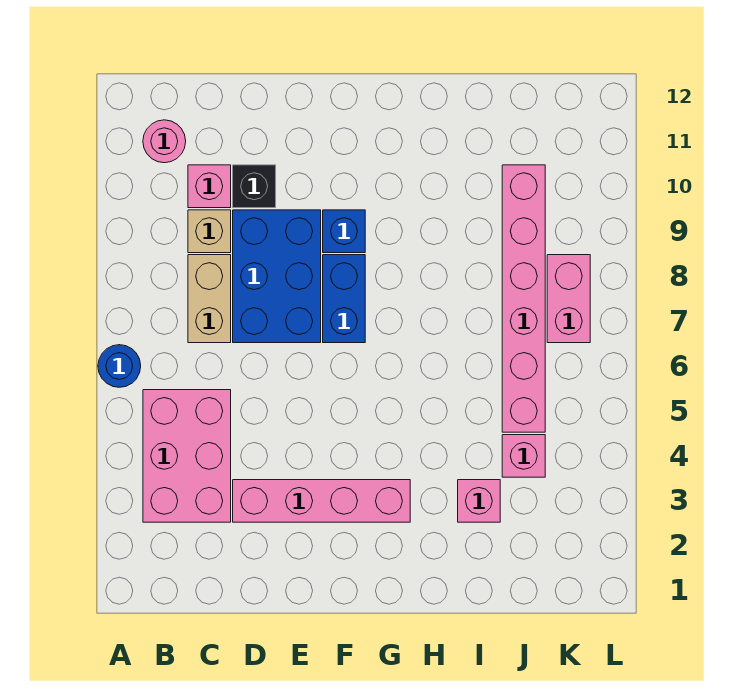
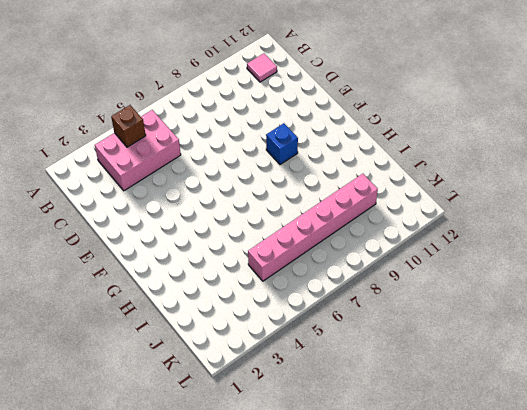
brown 1x1 brick [111,105,146,147] -> none
pink 1x1 tile [247,53,277,82] -> pink 1x1 round brick [143,120,186,163]
none -> blue 1x1 round brick [98,345,141,387]
none -> tan 1x2 brick [188,255,231,343]
none -> tan 1x1 brick [188,210,231,253]

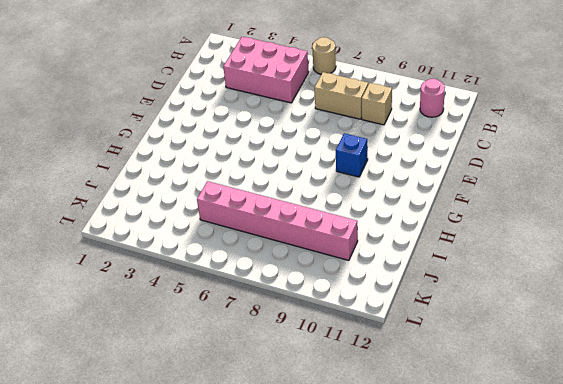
tan 1x1 round brick [312,37,336,74] -> blue 1x1 round brick [98,345,141,387]
none -> pink 1x1 brick [188,165,231,208]
none -> pink 1x4 brick [233,480,410,522]
none -> blue 2x3 brick [233,210,321,343]

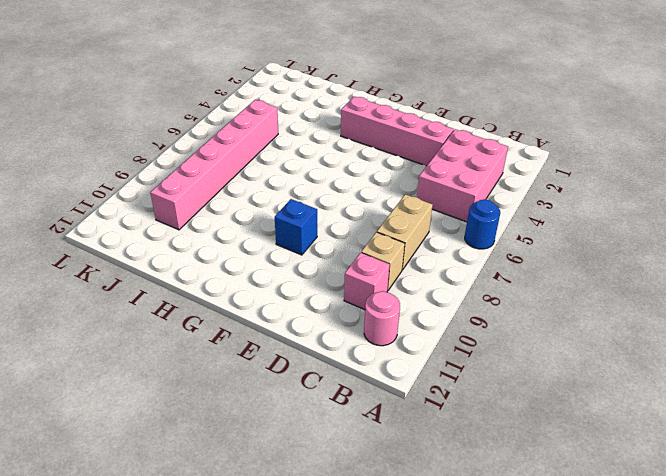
none -> blue 2x3 brick [233,210,321,343]
none -> black 1x1 brick [233,165,276,208]
none -> blue 1x2 brick [323,255,365,343]

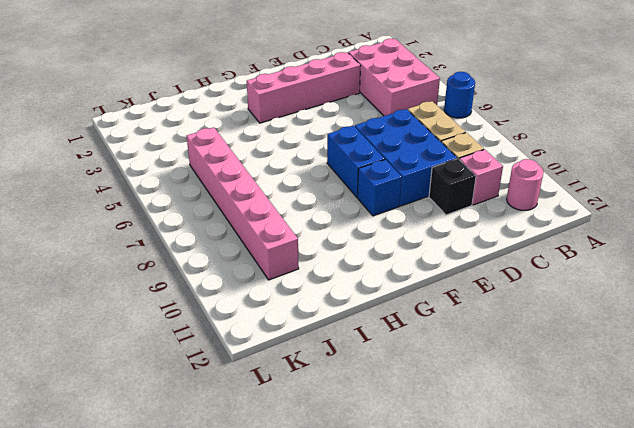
none -> pink 1x1 brick [458,480,500,522]
none -> pink 1x1 brick [502,435,545,477]
none -> pink 1x2 brick [547,255,590,343]

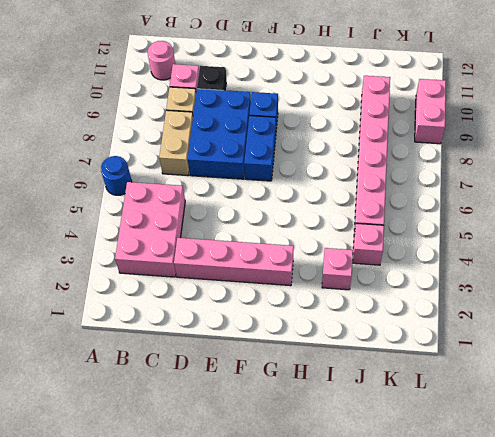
pink 1x2 brick [415,79,446,144] -> pink 1x2 brick moved to [547,255,590,343]

